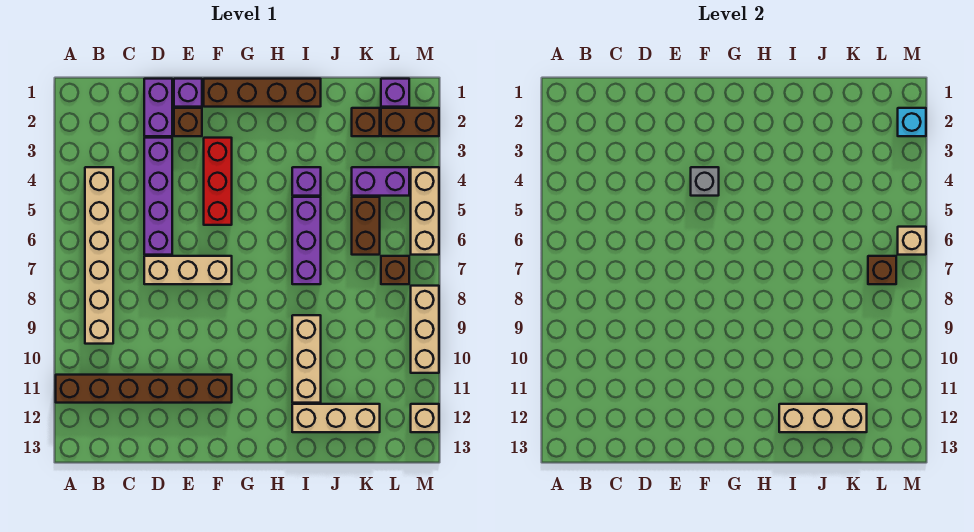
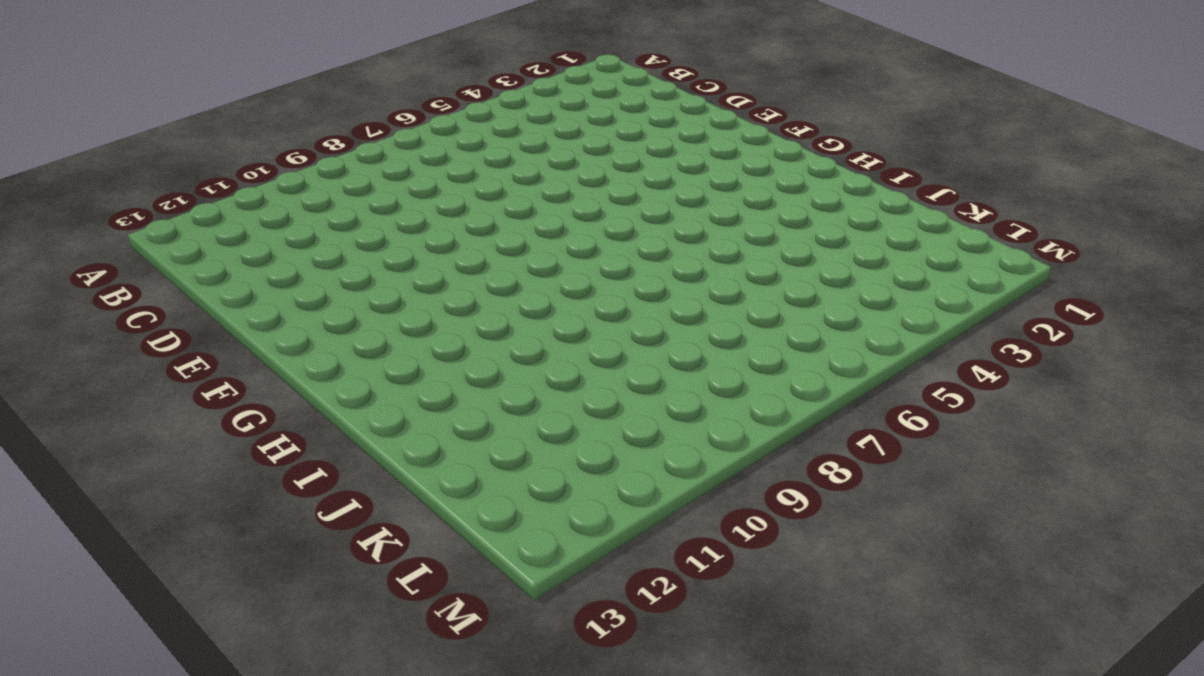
none -> brown 1x6 brick [56,375,232,403]
none -> tan 1x6 brick [85,167,113,344]
none -> purple 1x2 brick [144,79,172,136]

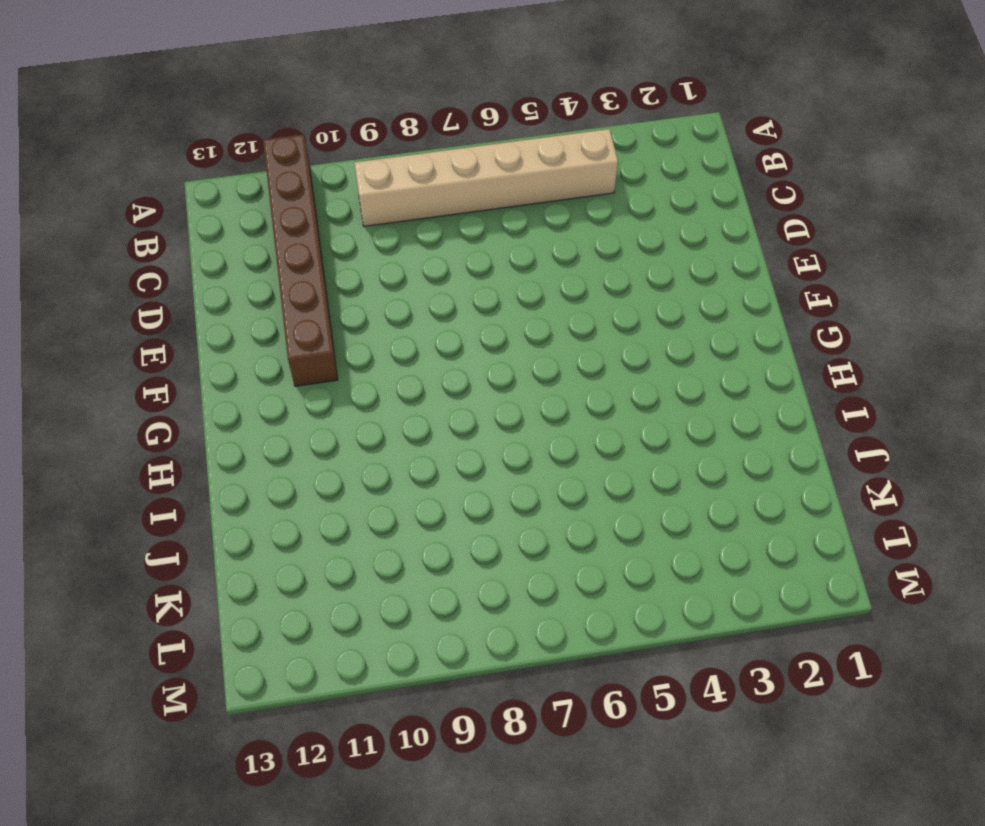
none -> purple 1x2 brick [144,79,172,136]
none -> purple 1x4 brick [144,138,172,255]
none -> tan 1x3 brick [144,256,232,284]

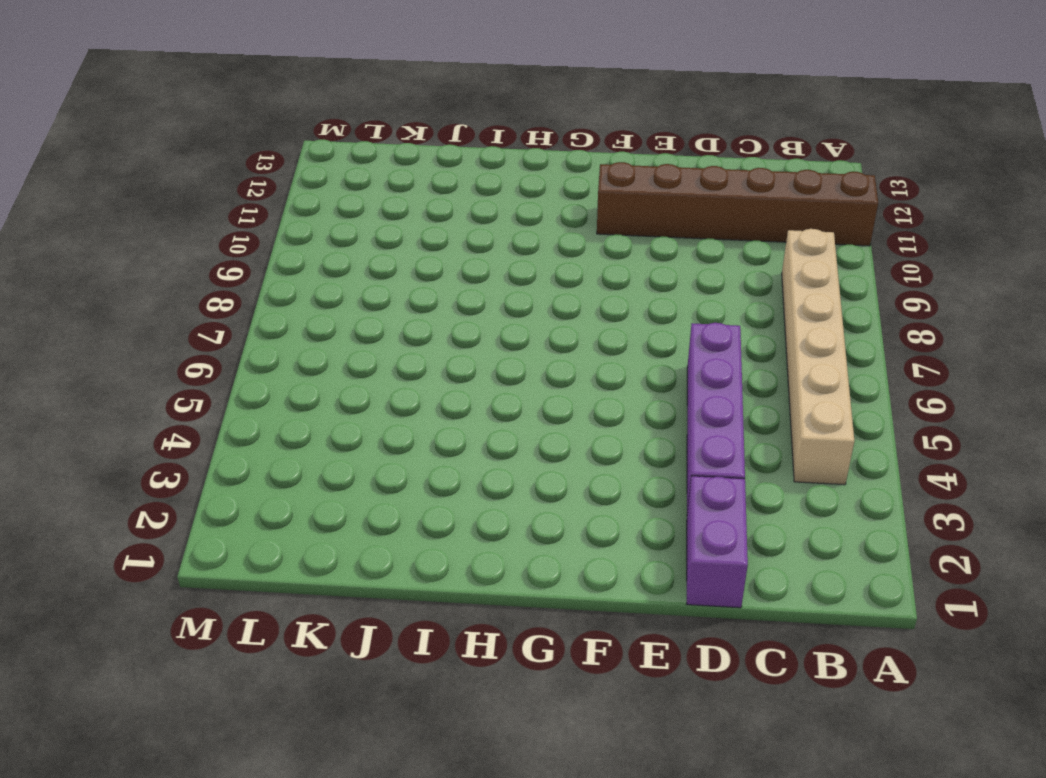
none -> tan 1x3 brick [144,256,232,284]
none -> purple 1x1 brick [174,79,202,107]
none -> brown 1x1 brick [174,108,202,136]

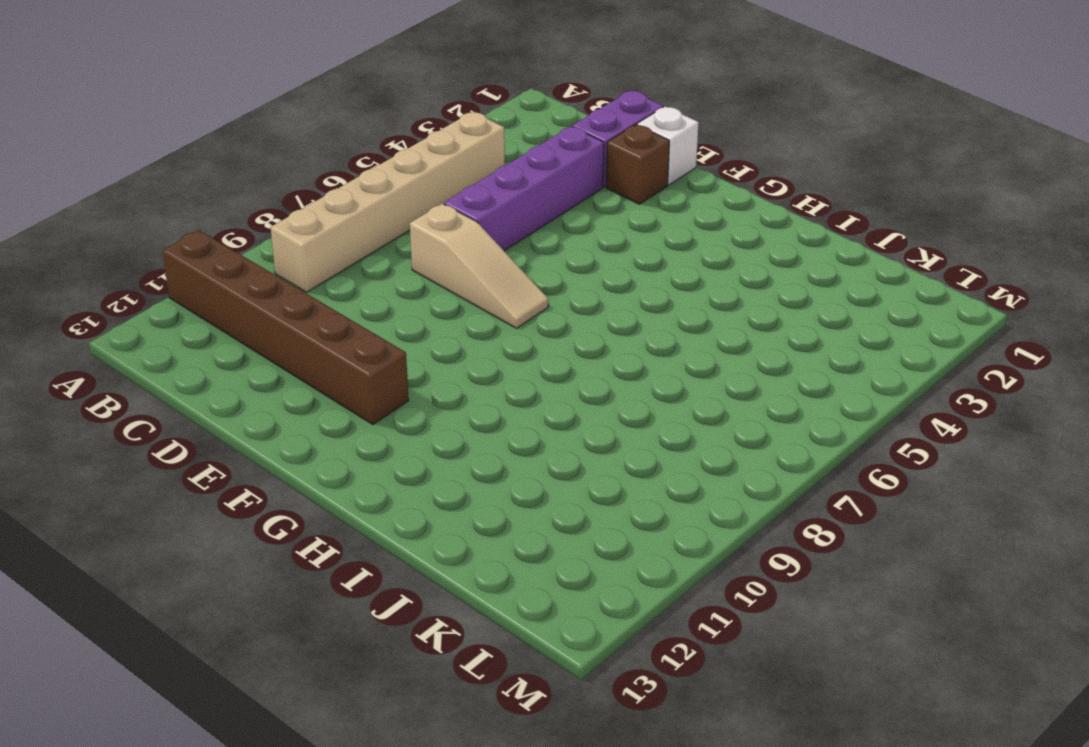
tan 1x3 slope [410,204,548,328] -> tan 1x3 brick [144,256,232,284]
white 1x1 brick [637,107,699,185] -> purple 1x1 brick [174,79,202,107]
none -> brown 1x4 brick [204,79,321,107]
none -> red 1x3 brick [204,138,232,225]
none -> purple 1x1 brick [292,167,321,196]

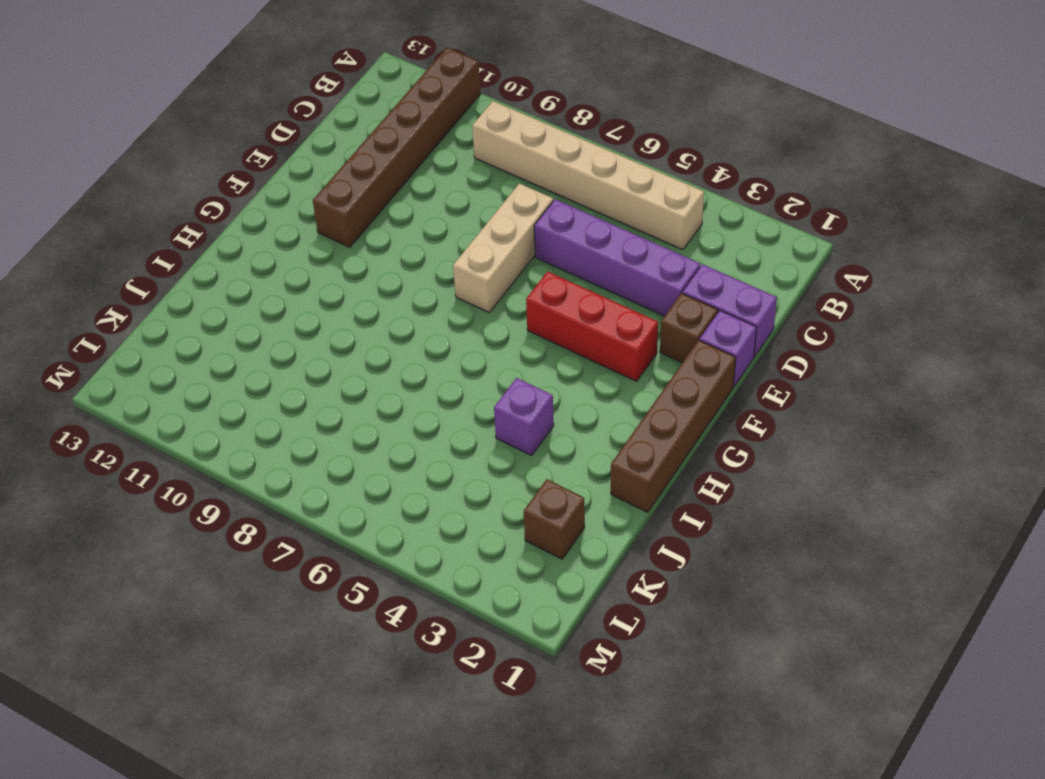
none -> purple 1x3 brick [292,197,321,284]
none -> tan 1x3 brick [292,315,321,403]
none -> tan 1x3 brick [292,404,380,432]

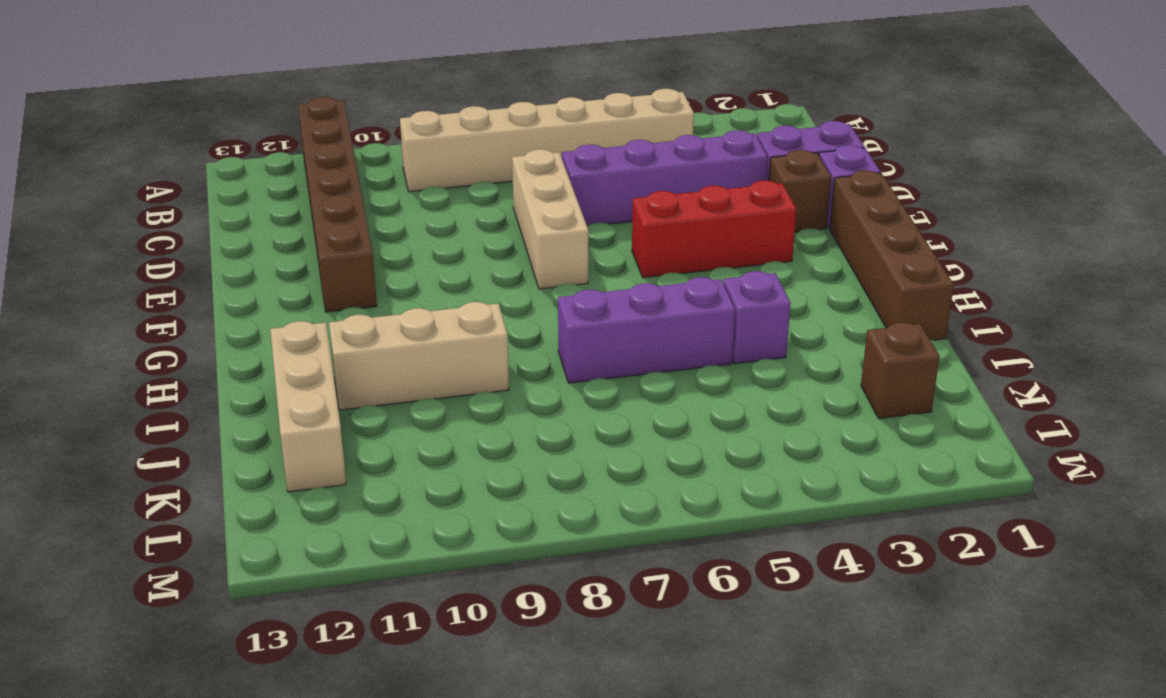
none -> purple 1x2 brick [352,167,409,196]
none -> brown 1x2 brick [352,197,380,255]
none -> purple 1x1 brick [381,79,409,107]

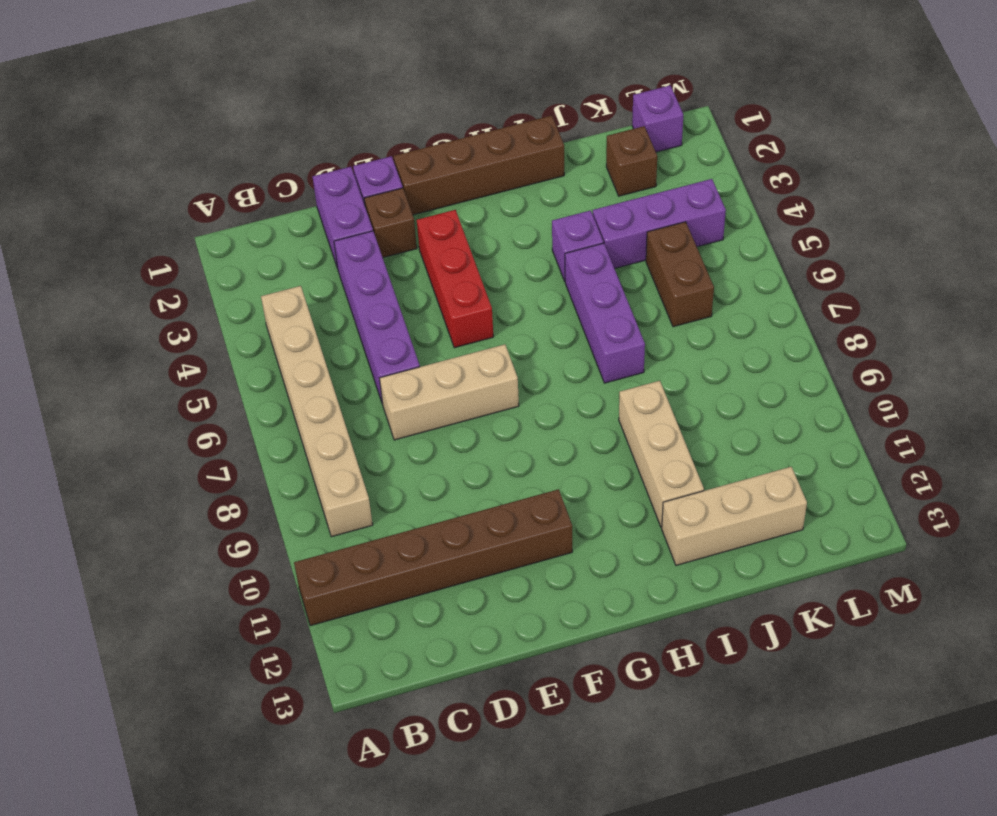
purple 1x3 brick [592,179,726,268] -> purple 1x2 brick [352,167,409,196]
none -> brown 1x2 brick [381,108,439,136]
none -> brown 1x1 brick [381,256,409,284]
none -> tan 1x3 brick [411,167,439,255]

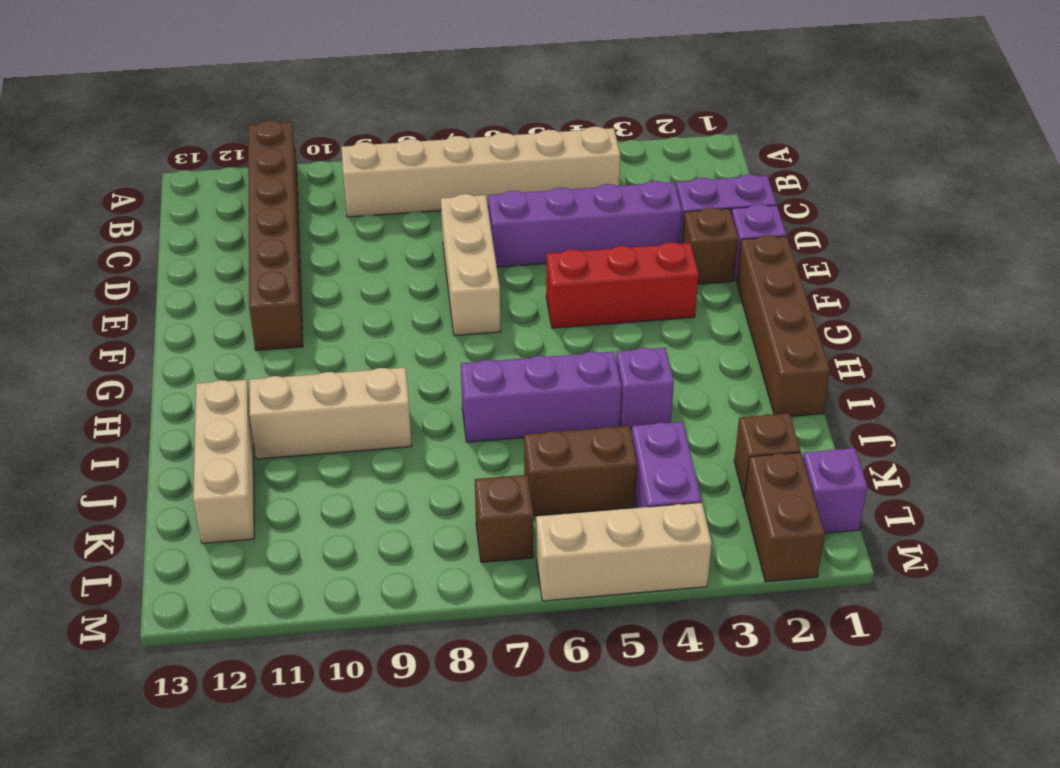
none -> tan 1x3 brick [411,286,439,373]
none -> tan 1x1 brick [411,404,439,432]
none -> grey 1x1 brick [691,167,719,196]

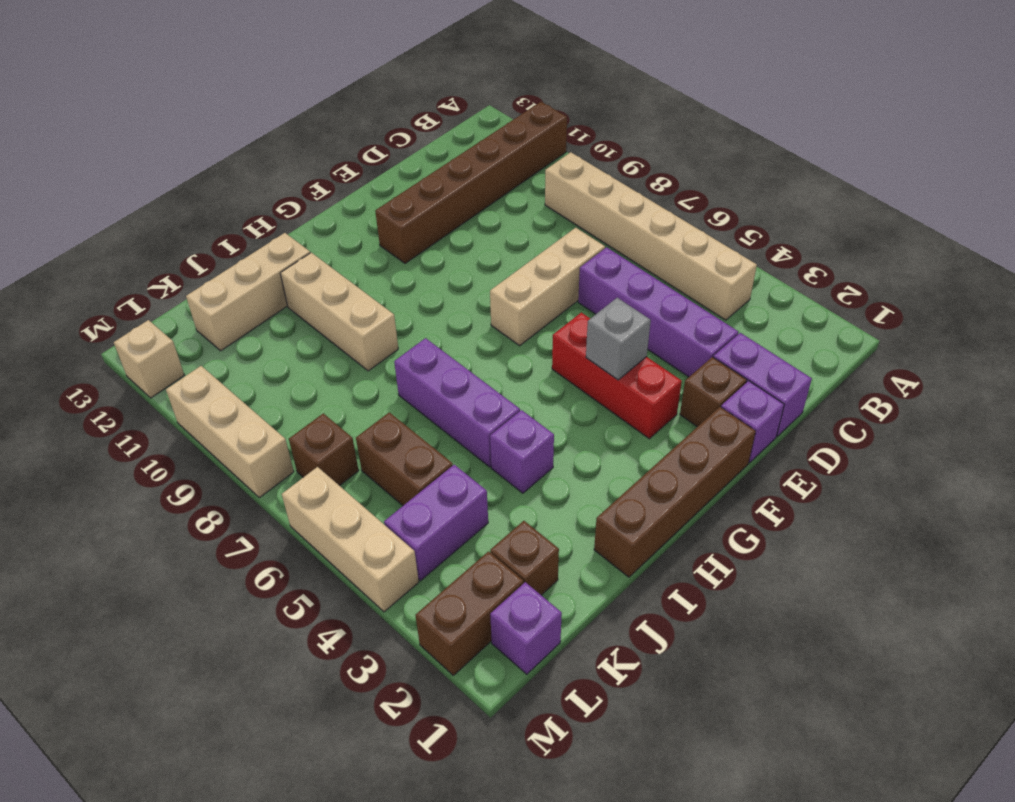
none -> tan 1x3 brick [779,404,867,432]
none -> brown 1x1 brick [868,256,896,284]
none -> cyan 1x1 brick [898,108,926,136]

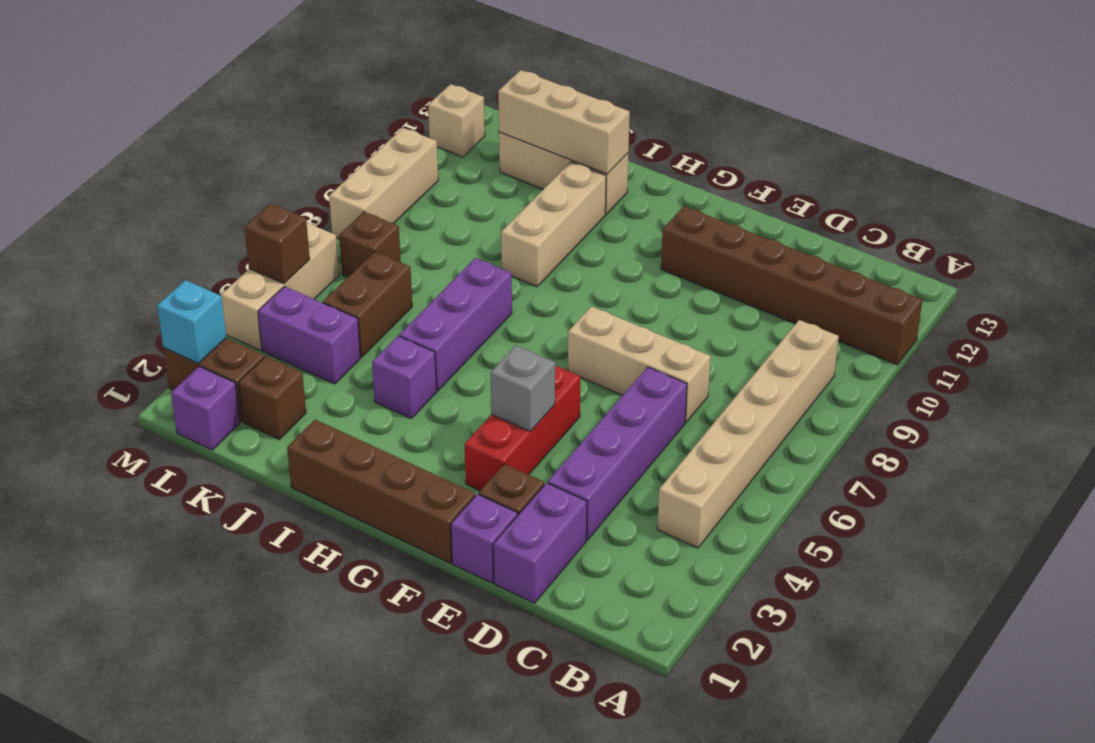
brown 1x1 brick [244,203,310,283] -> brown 1x1 brick moved to [868,256,896,284]
none -> tan 1x1 brick [898,227,926,255]

